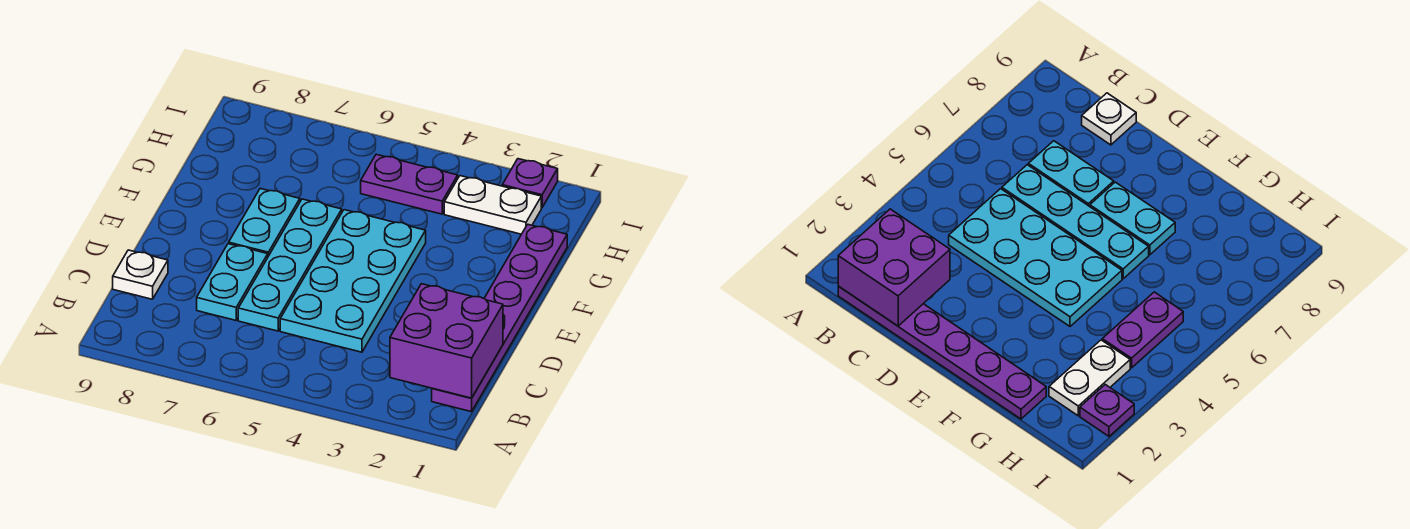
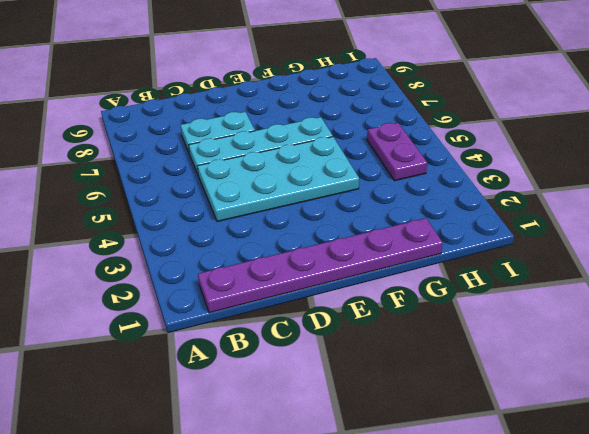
none -> white 1x1 plate [113,250,168,299]
none -> cyan 1x2 plate [229,188,300,256]

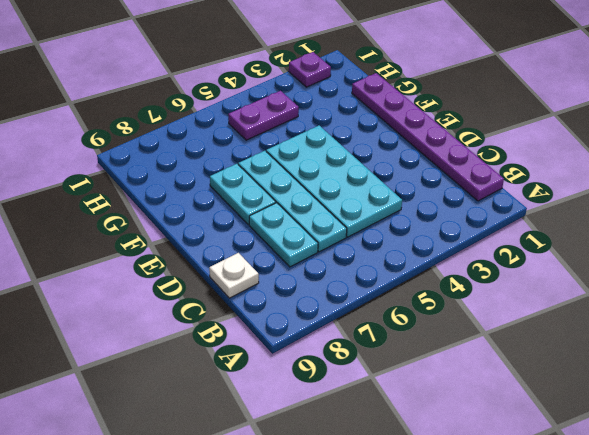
none -> white 1x2 plate [444,176,541,234]
none -> purple 2x2 brick [390,284,503,398]

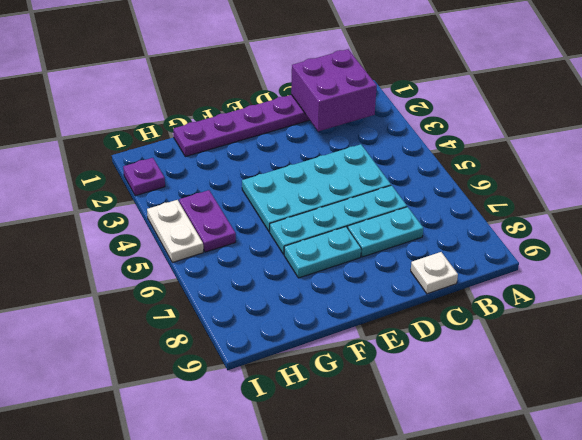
white 1x2 plate [147,200,203,262] -> white 1x2 plate moved to [444,176,541,234]

